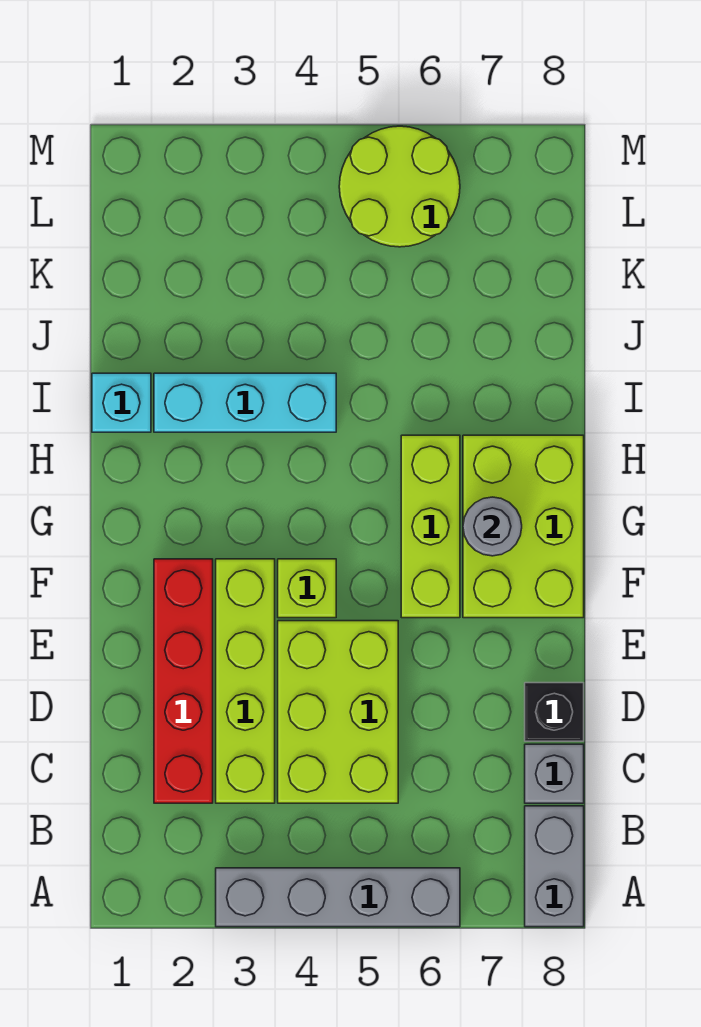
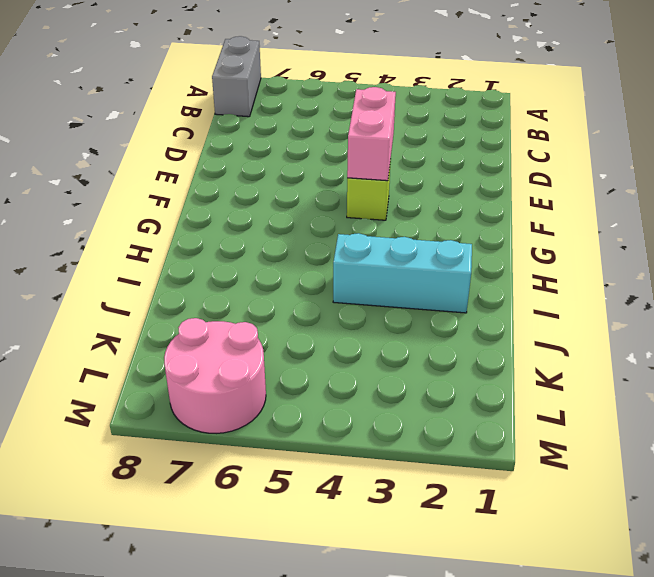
pink 1x2 brick [347,87,396,181] -> none
pink 2x2 round brick [164,318,266,433] -> lime 2x2 round brick [339,126,460,247]
none -> grey 1x4 brick [216,868,460,927]
none -> red 1x4 brick [154,559,213,803]
none -> lime 1x4 brick [216,559,275,803]

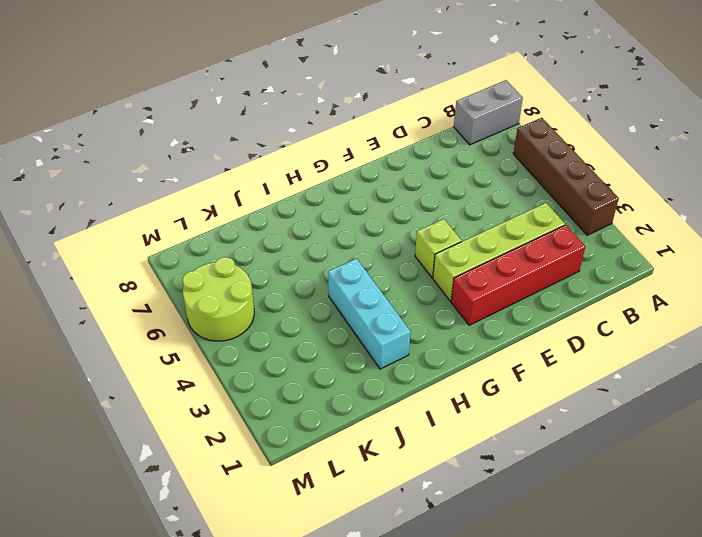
brown 1x4 brick [513,118,619,235] -> grey 1x4 brick [216,868,460,927]
none -> lime 2x3 brick [278,621,398,803]
none -> grey 1x1 brick [525,744,584,803]
none -> black 1x1 brick [525,683,584,741]

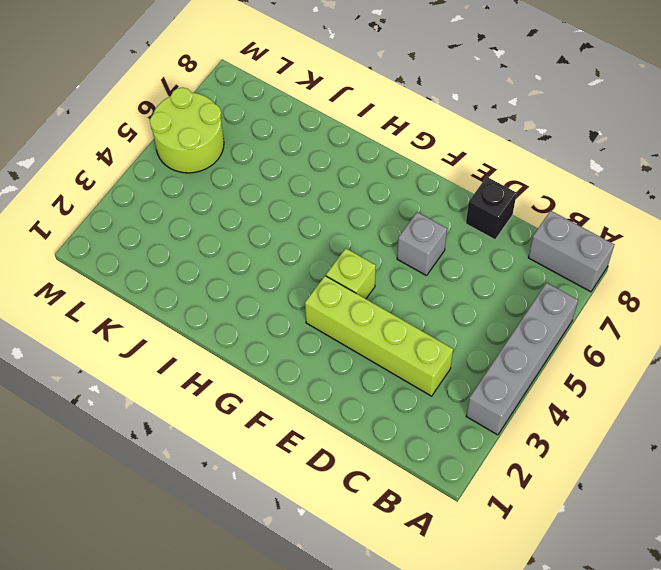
grey 1x1 brick [397,212,447,276] -> grey 1x1 brick moved to [525,744,584,803]
none -> red 1x4 brick [154,559,213,803]
none -> lime 2x3 brick [278,621,398,803]
none -> lime 1x3 brick [401,435,460,618]

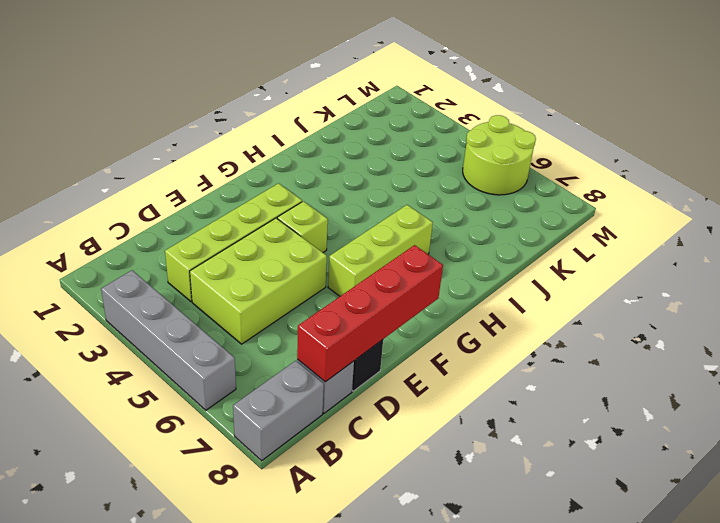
red 1x4 brick [297,245,443,382] -> red 1x4 brick moved to [154,559,213,803]
none -> lime 2x3 brick [463,435,584,618]
none -> cyan 1x1 brick [92,373,151,432]
none -> cyan 1x3 brick [154,373,336,432]

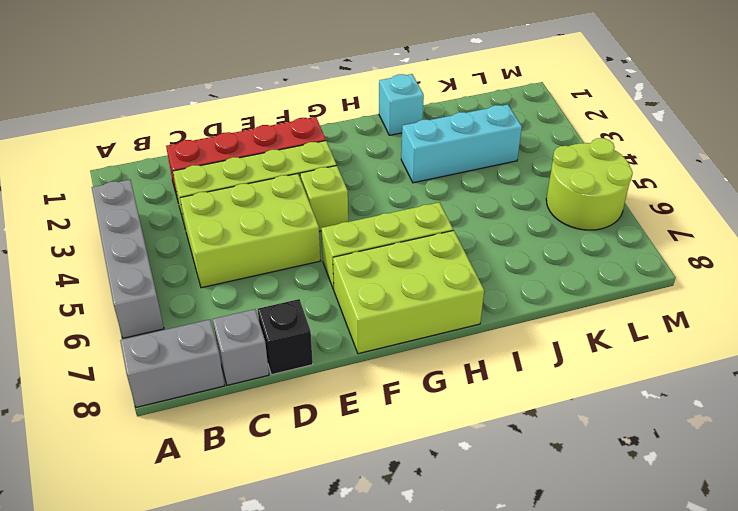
cyan 1x3 brick [401,104,522,183] -> cyan 1x3 brick turned to [154,373,336,432]
none -> grey 1x1 round brick [463,497,522,556]

